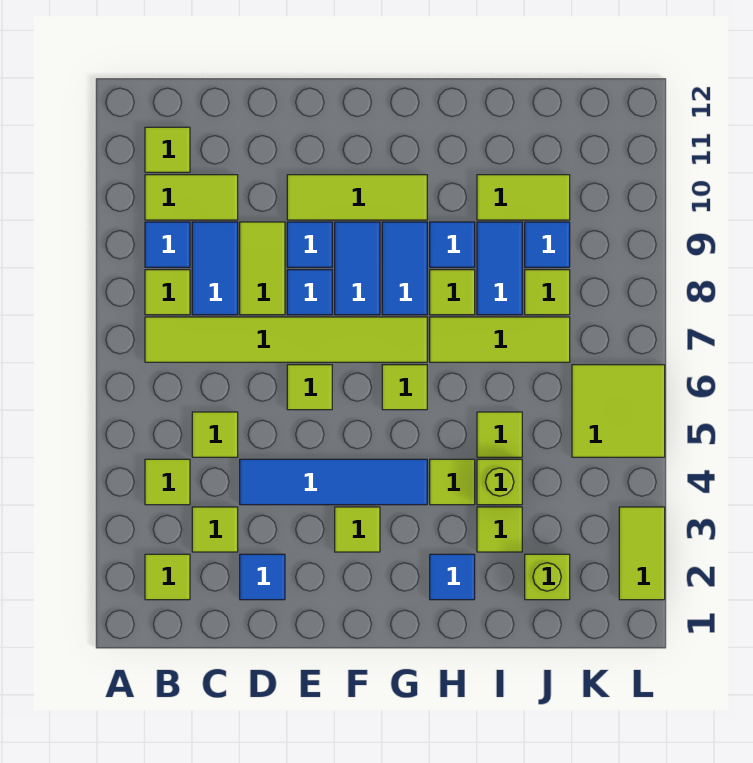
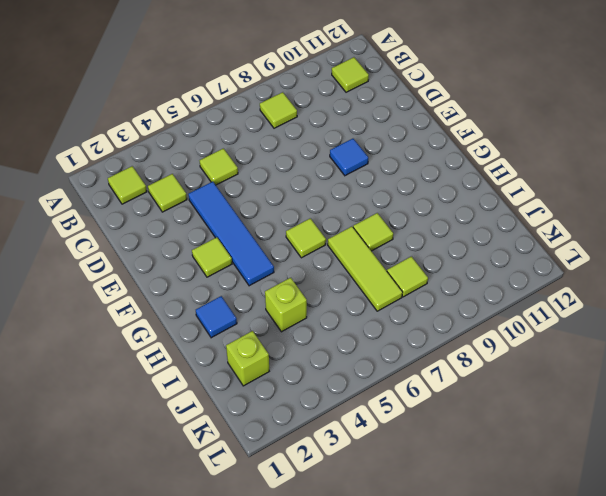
none -> lime 1x1 tile [145,459,190,505]
none -> lime 1x6 tile [145,317,427,362]
none -> blue 1x1 tile [145,222,190,267]
none -> lime 1x2 tile [145,175,238,220]

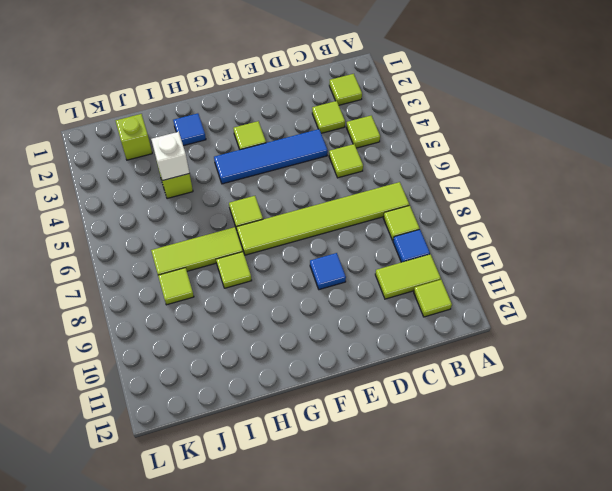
white 1x1 brick [151,132,189,180] -> none
none -> blue 1x2 tile [192,222,238,315]
none -> blue 1x1 tile [240,554,285,600]
none -> lime 1x2 tile [240,222,285,315]
none -> lime 1x1 tile [287,365,332,410]

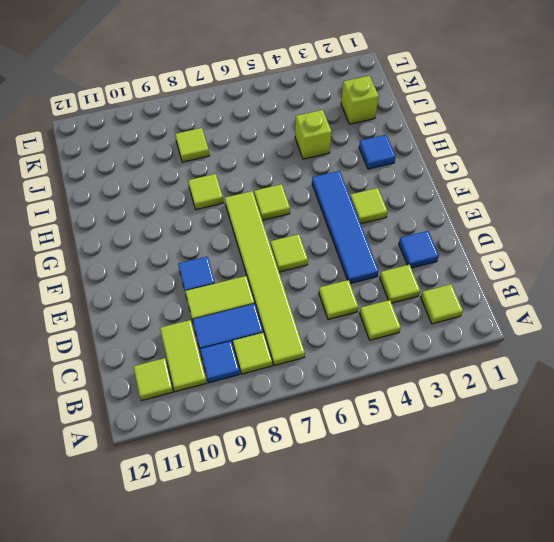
none -> blue 1x1 tile [287,270,332,315]
none -> lime 1x3 tile [287,175,427,220]
none -> blue 1x2 tile [335,222,380,315]
none -> blue 1x2 tile [382,222,427,315]

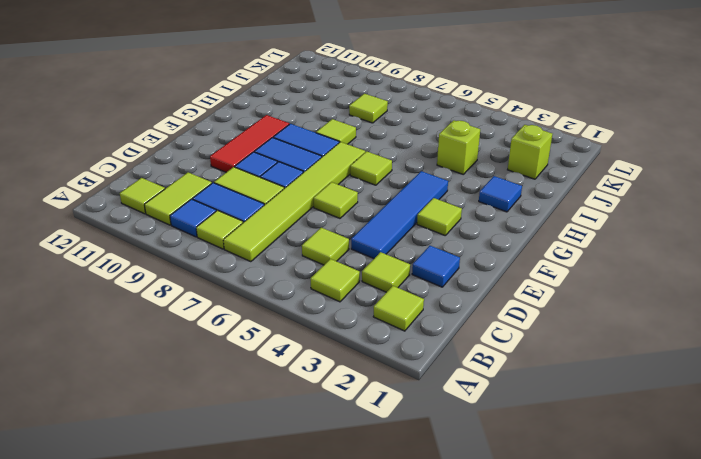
red 1x3 tile [210,115,289,172] -> lime 1x3 tile [287,175,427,220]
none -> lime 1x1 tile [430,459,475,505]
none -> lime 1x3 tile [430,317,570,362]
none -> blue 1x1 tile [430,222,475,267]
none -> lime 1x1 tile [477,507,522,552]

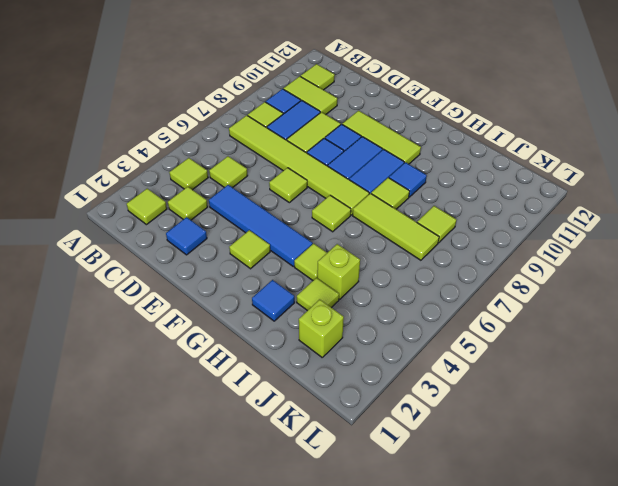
none -> lime 1x1 tile [477,412,522,457]
none -> blue 1x2 tile [477,222,522,315]
none -> lime 1x2 tile [477,175,570,220]
none -> blue 1x1 tile [525,222,570,267]

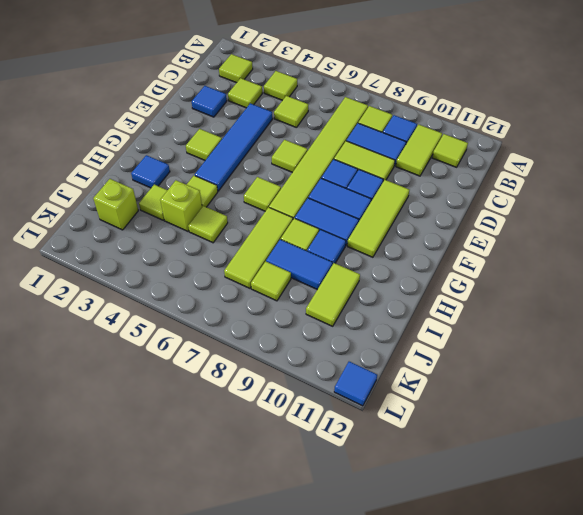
blue 1x1 tile [334,362,377,406] -> blue 1x1 tile moved to [525,222,570,267]
none -> lime 2x2 tile [572,365,665,457]
none -> lime 1x2 tile [619,507,665,600]

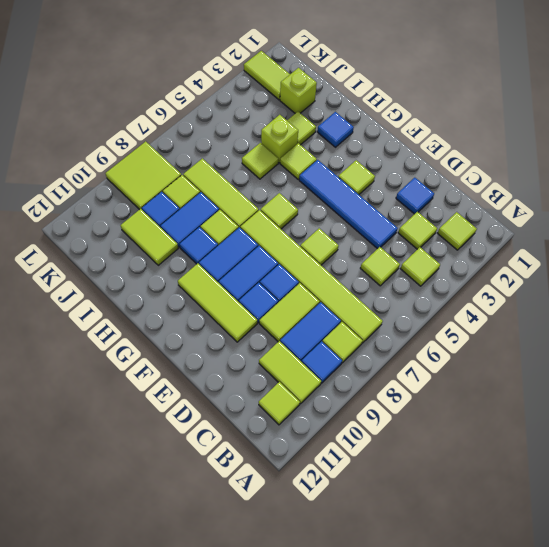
lime 1x2 tile [244,51,290,100] -> lime 1x2 tile turned to [619,507,665,600]
lime 2x2 tile [106,141,181,210] -> lime 2x2 tile moved to [572,365,665,457]

